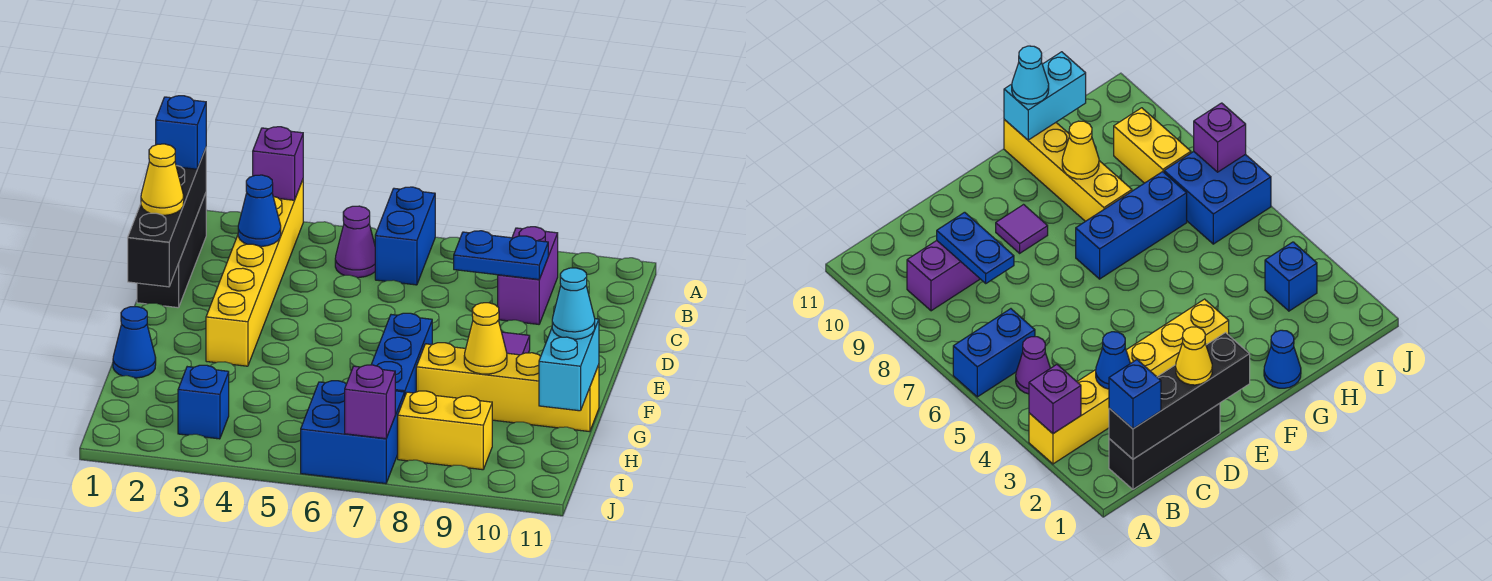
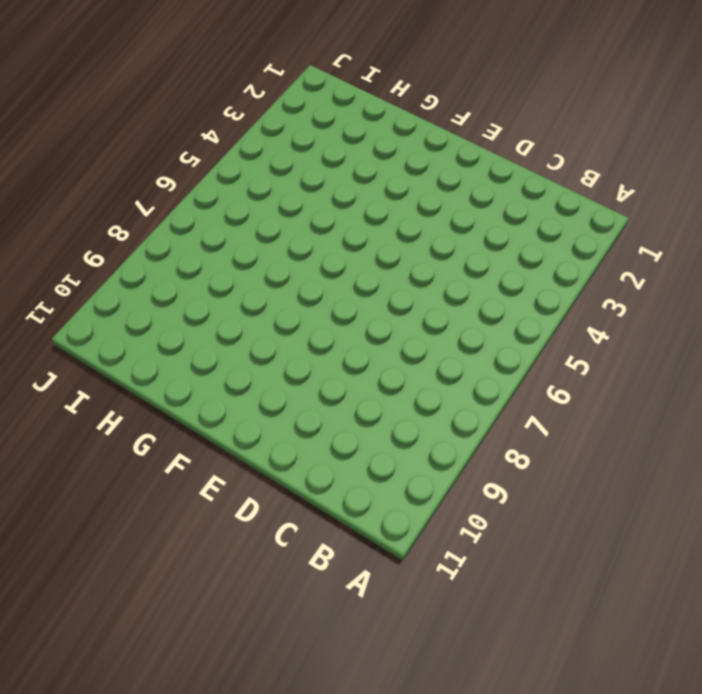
none -> yellow 1x6 brick [206,180,303,366]
none -> blue 1x2 brick [375,187,435,285]
none -> black 1x3 brick [137,193,206,308]

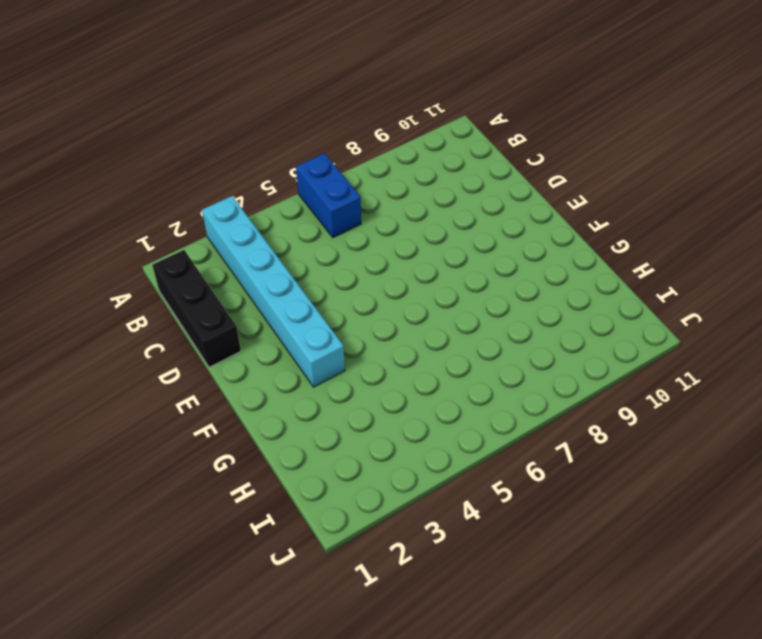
cyan 1x6 brick [202,196,345,387] -> yellow 1x6 brick [206,180,303,366]
none -> purple 1x1 cone [335,206,375,278]
none -> purple 1x2 brick [498,227,558,324]
none -> purple 1x1 tile [502,332,530,355]

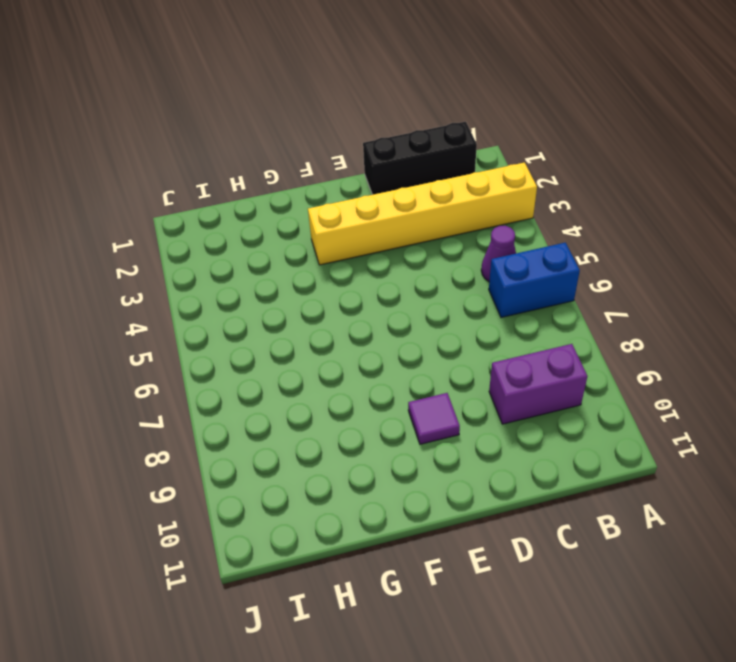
none -> blue 1x3 brick [371,313,432,395]
none -> blue 1x1 cone [113,307,156,378]
none -> yellow 1x4 brick [416,343,599,432]

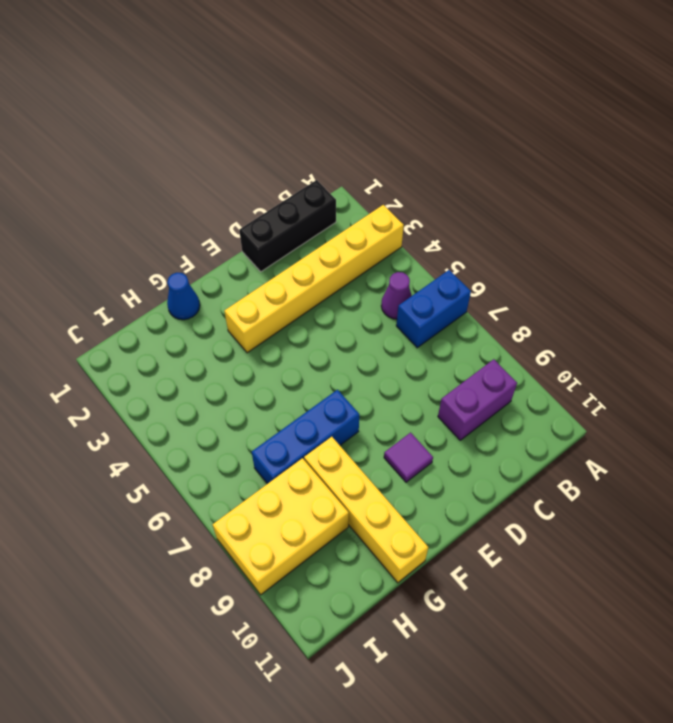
yellow 2x3 brick [212,458,349,595] -> yellow 1x2 brick [398,391,492,470]
none -> blue 1x1 brick [178,365,229,439]
none -> blue 2x2 brick [301,381,405,484]
none -> purple 1x1 brick [253,127,303,200]

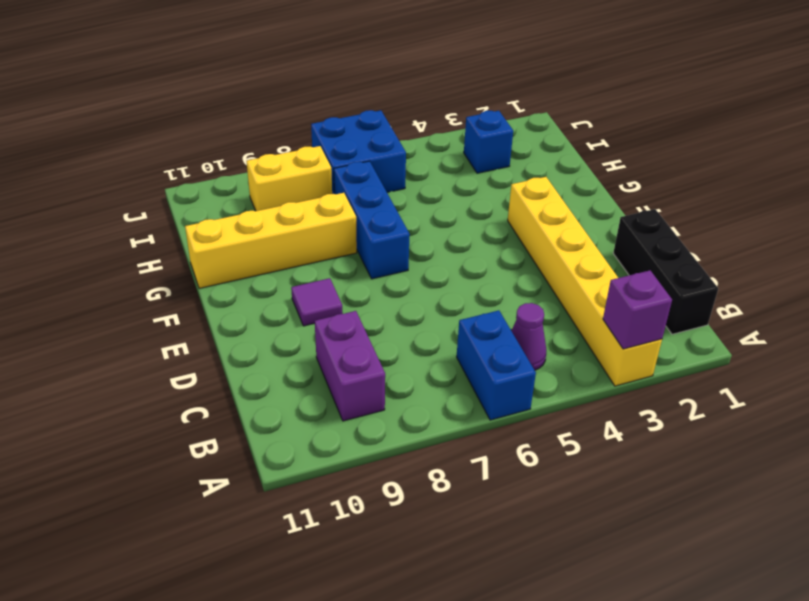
none -> blue 1x1 cone [113,307,156,378]
none -> black 1x4 brick [128,148,206,287]
none -> blue 1x1 cone [238,175,281,247]

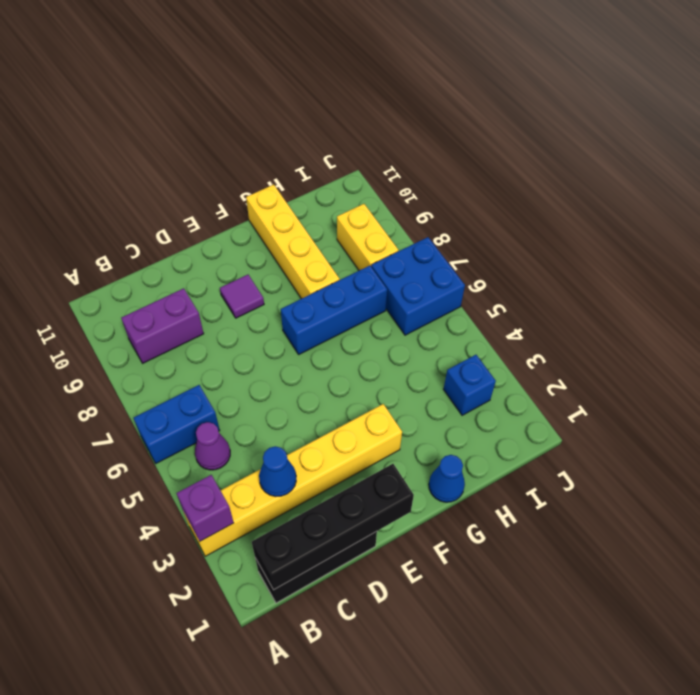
none -> blue 1x2 plate [454,231,548,279]
none -> yellow 1x1 cone [464,303,507,374]
none -> cyan 1x2 brick [539,319,599,411]

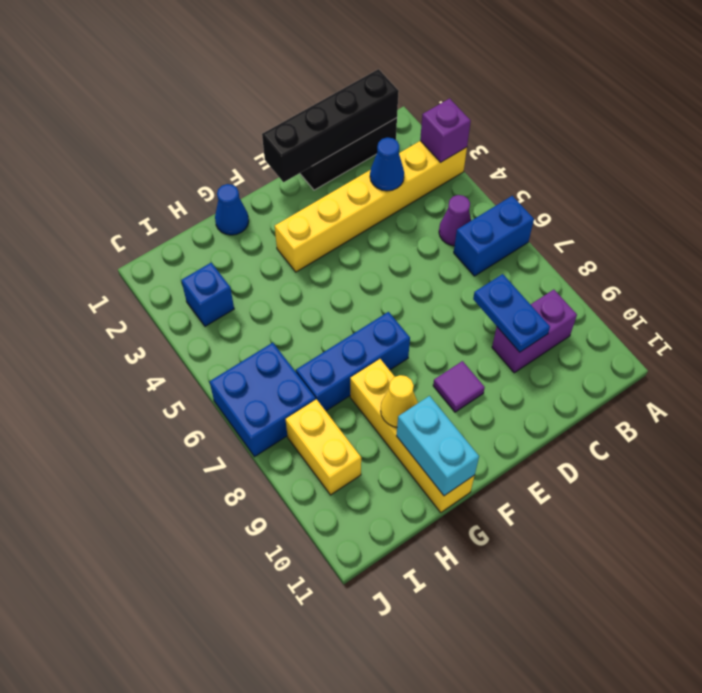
cyan 1x2 brick [397,396,479,496] -> cyan 1x2 brick turned to [539,319,599,411]
none -> purple 1x1 brick [345,365,395,439]
none -> blue 1x1 brick [156,96,206,169]
none -> yellow 1x1 cone [141,144,184,215]

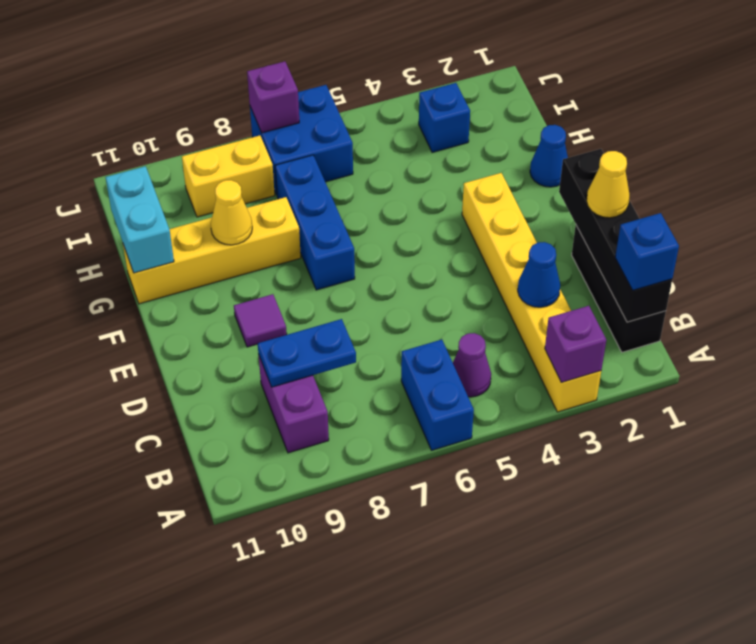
none -> cyan 1x1 cone [552,268,595,339]

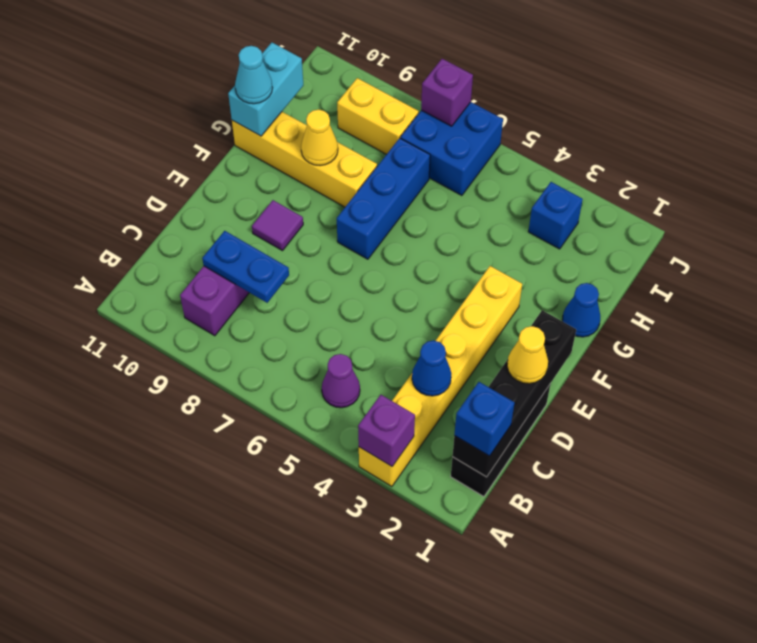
none -> blue 1x2 brick [375,187,435,285]

